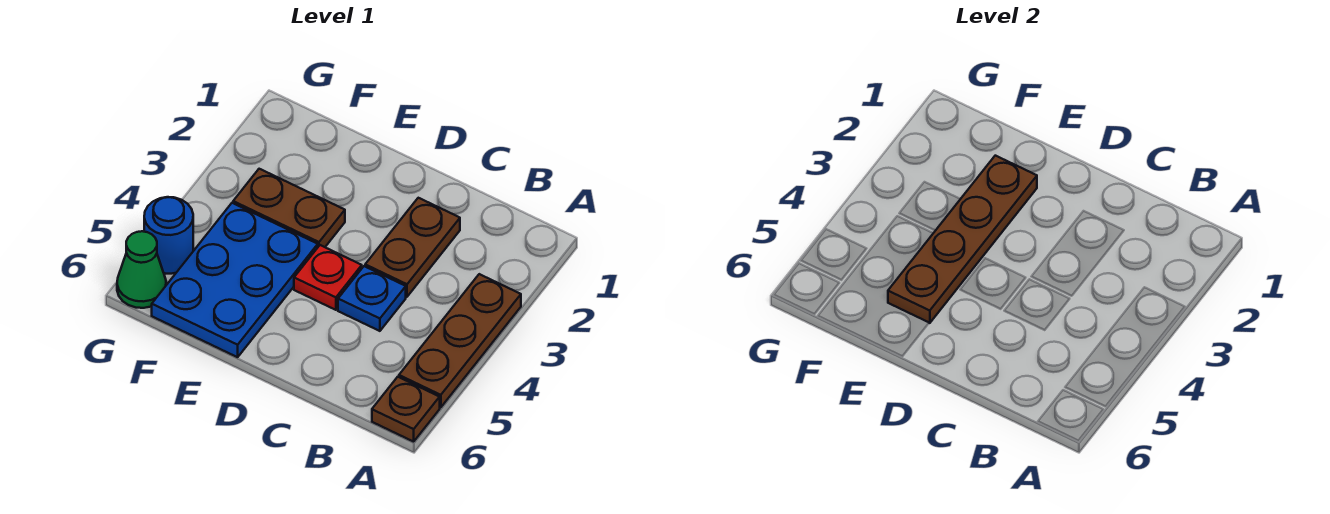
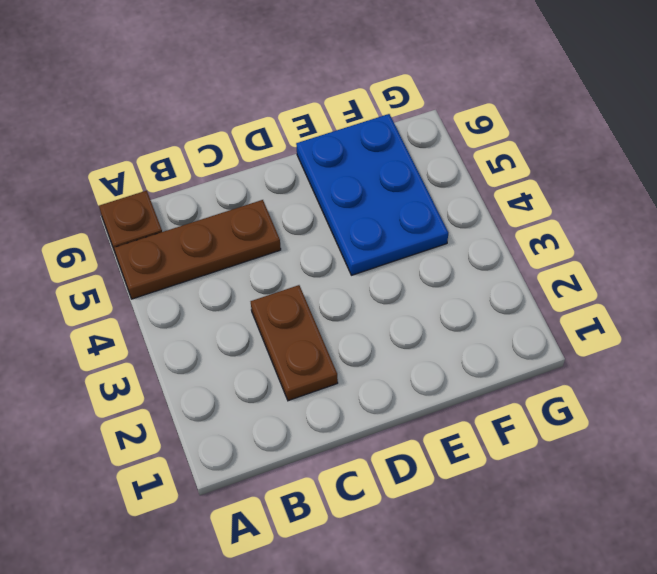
brown 1x3 plate [114,200,281,299] -> brown 1x3 plate turned to [399,274,521,407]
none -> blue 1x1 plate [338,266,406,331]
none -> red 1x1 plate [294,245,362,310]

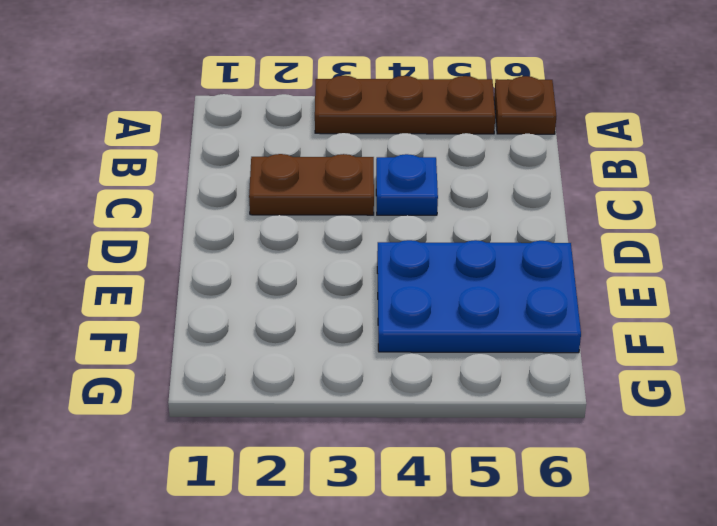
none -> red 1x1 plate [294,245,362,310]
none -> brown 1x2 plate [233,169,345,247]

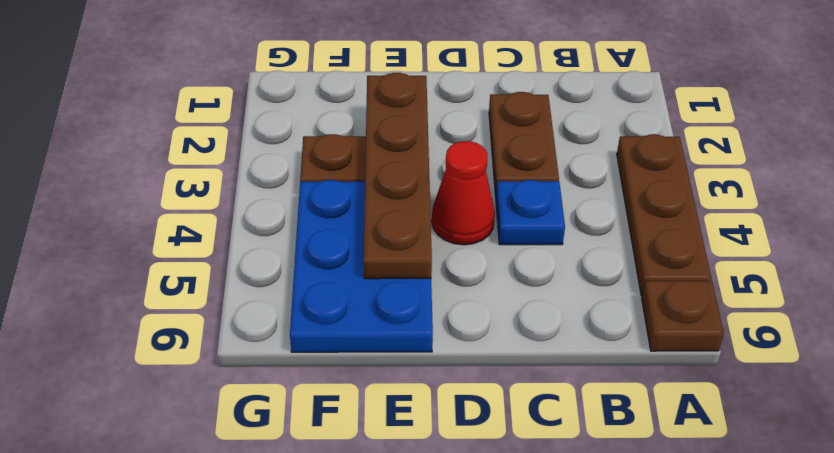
red 1x1 cone [432,141,495,245] -> red 1x1 plate [294,245,362,310]
none -> blue 1x1 round brick [144,197,193,274]
none -> green 1x1 cone [117,231,166,308]

